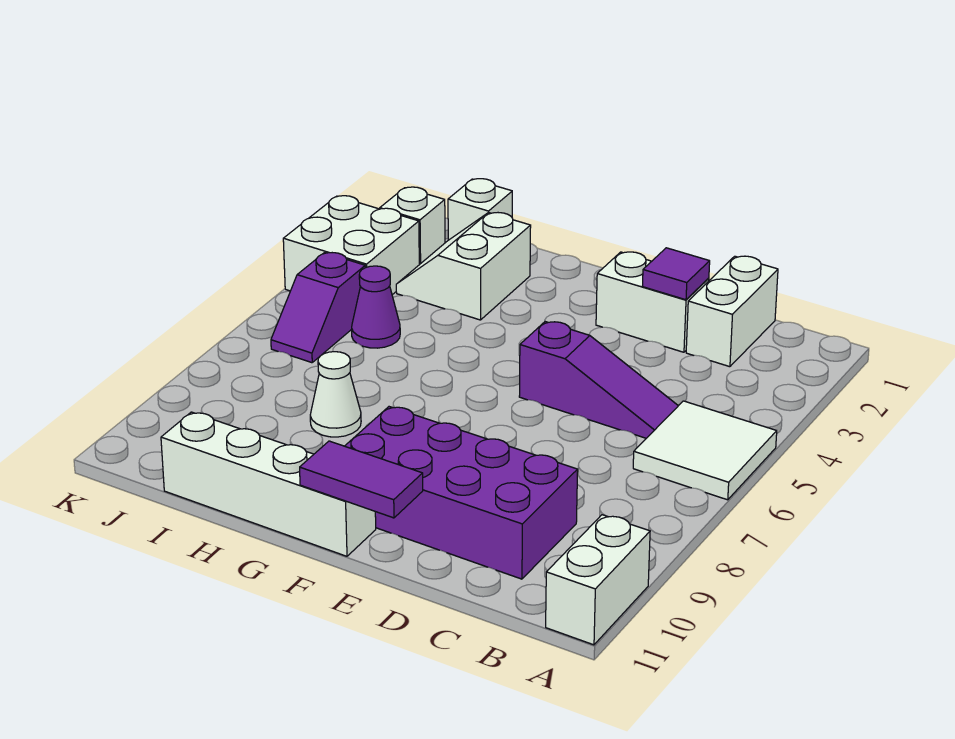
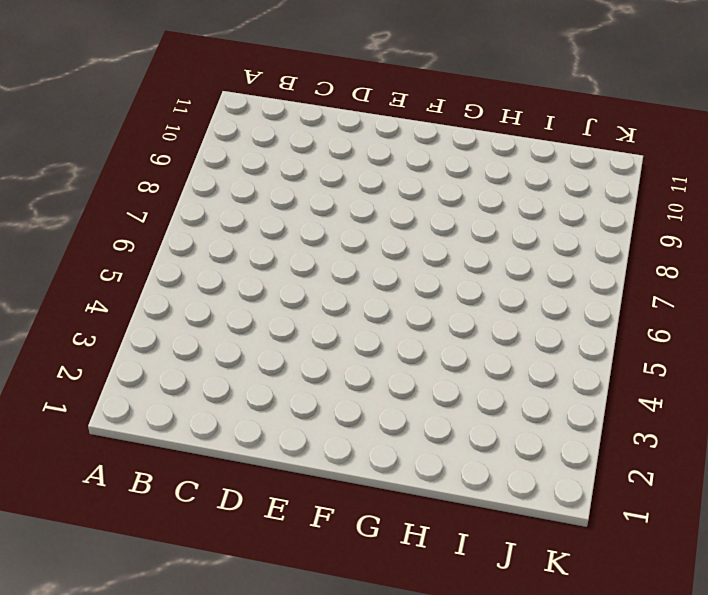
none -> white 2x2 tile [633,401,777,500]
none -> white 1x2 brick [546,515,650,645]
none -> white 1x2 brick [686,256,778,367]

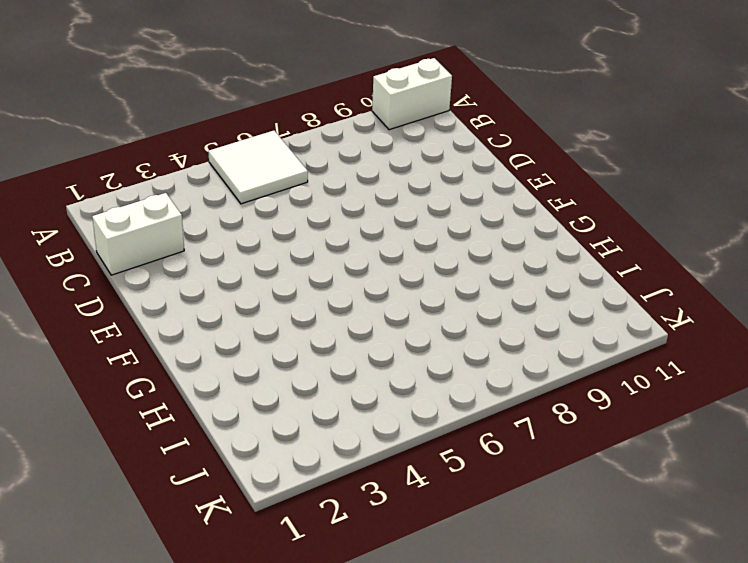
none -> purple 1x3 slope [519,322,678,438]
none -> purple 2x4 brick [345,407,578,579]
none -> white 1x2 brick [596,252,709,352]

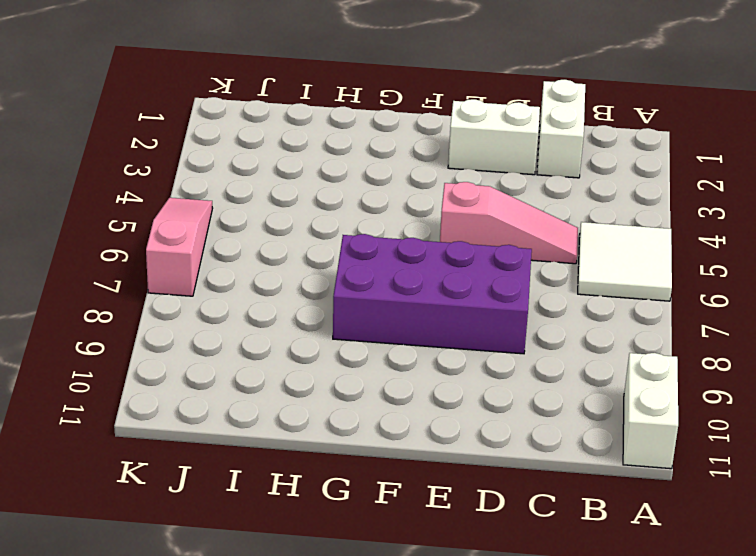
pink 1x3 slope [440,182,578,264] -> purple 1x3 slope [519,322,678,438]
purple 2x4 brick [333,234,532,354] -> purple 2x4 brick moved to [345,407,578,579]
pink 1x3 slope [146,198,213,296] -> none
none -> white 1x4 brick [161,412,376,556]
none -> white 2x2 slope [396,213,531,320]
none -> white 1x1 cone [310,352,361,437]

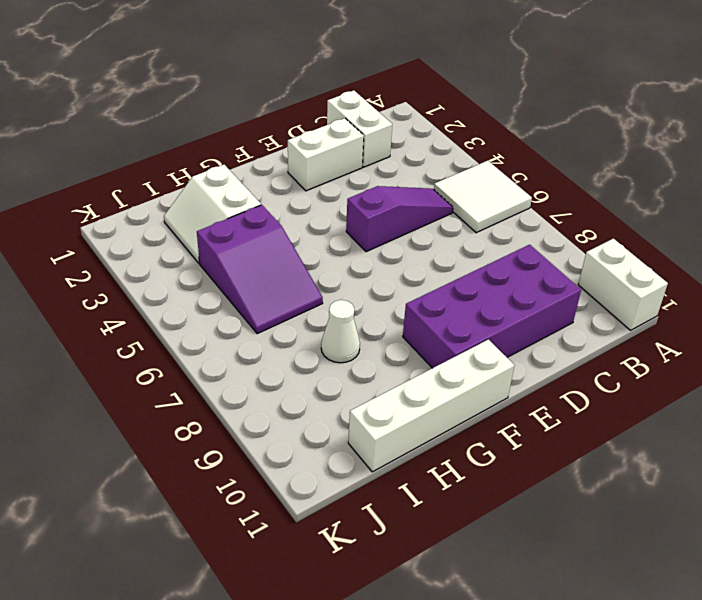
purple 2x3 slope [197,205,323,334] -> purple 1x1 cone [352,266,400,348]
none -> white 1x1 brick [448,179,512,240]
none -> white 1x1 brick [380,187,445,265]
none -> white 2x2 brick [283,196,419,295]

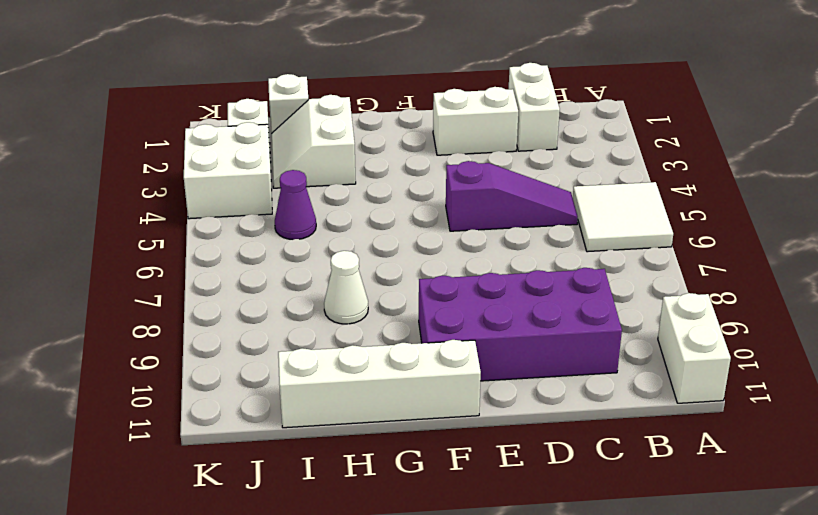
none -> purple 1x2 slope [271,253,365,363]
none -> purple 1x1 tile [643,248,710,300]
none -> purple 1x2 tile [300,441,423,518]

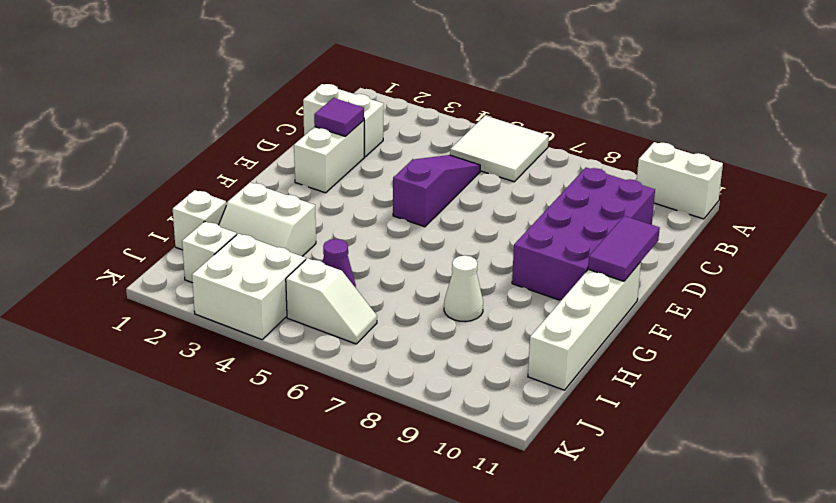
white 1x2 slope [286,258,377,344] -> purple 1x2 slope [271,253,365,363]

